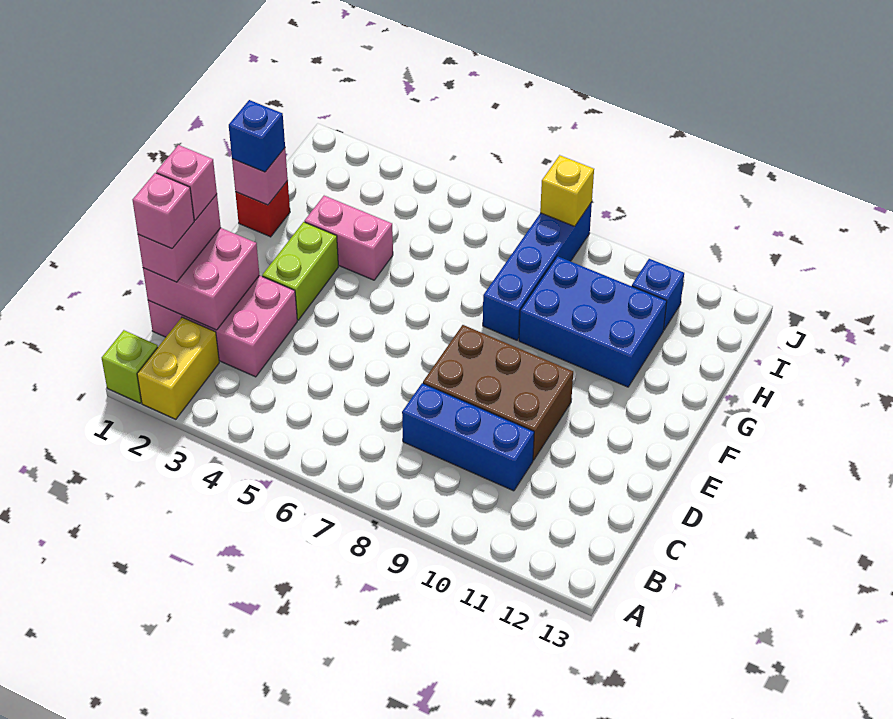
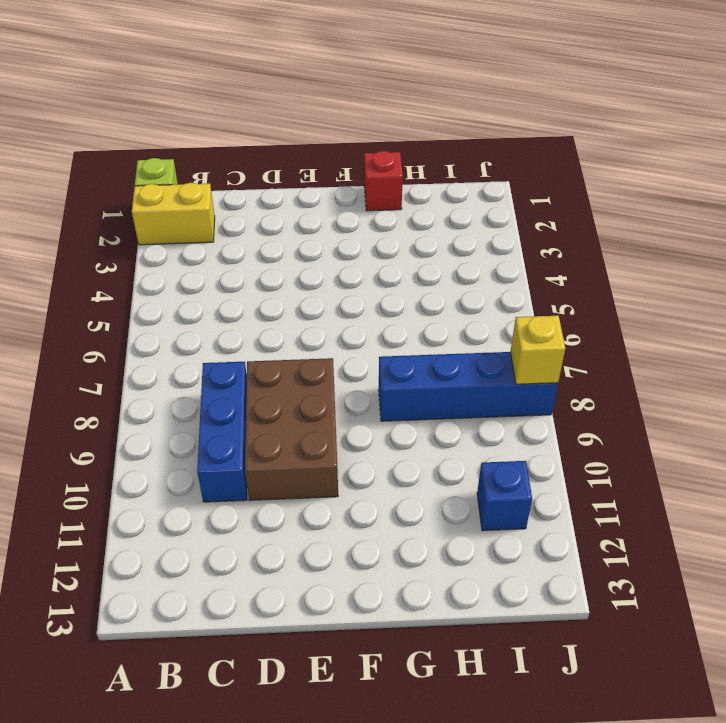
none -> pink 2x3 brick [148,275,297,377]
none -> lime 1x2 brick [262,222,338,320]
none -> pink 1x2 brick [304,196,393,280]

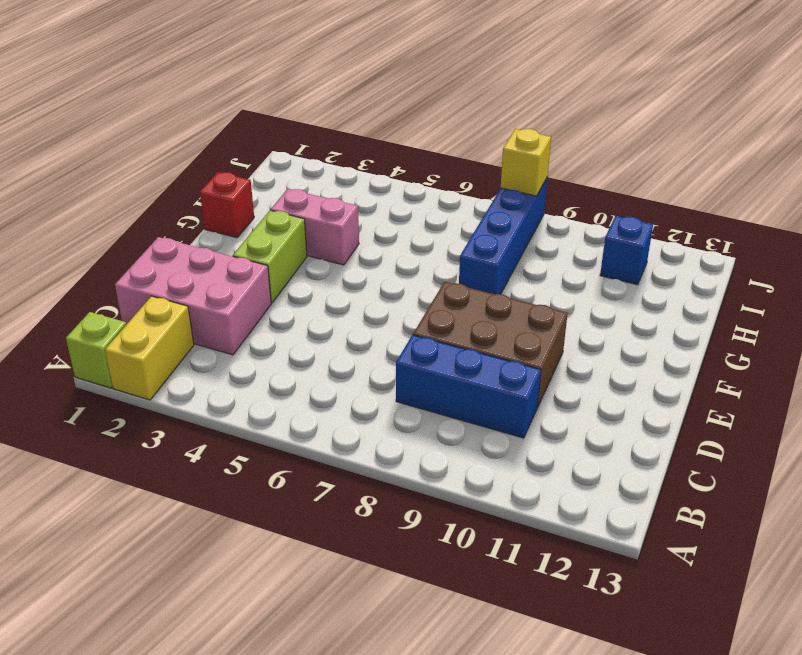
none -> blue 2x3 brick [519,256,667,387]
none -> pink 2x2 brick [143,228,259,330]
none -> pink 1x1 brick [232,148,288,205]

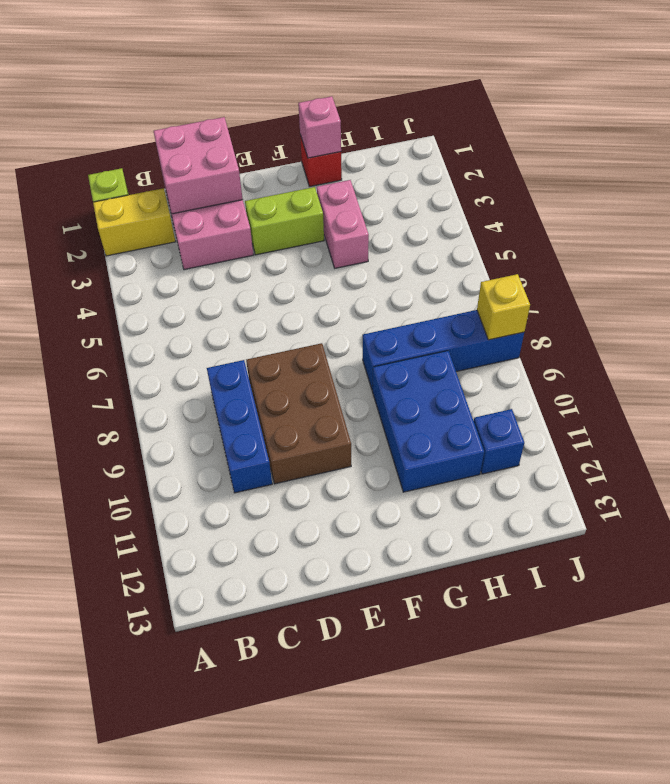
none -> pink 1x2 brick [138,194,221,282]
none -> blue 1x1 brick [229,100,285,172]
none -> pink 1x1 brick [133,173,194,249]

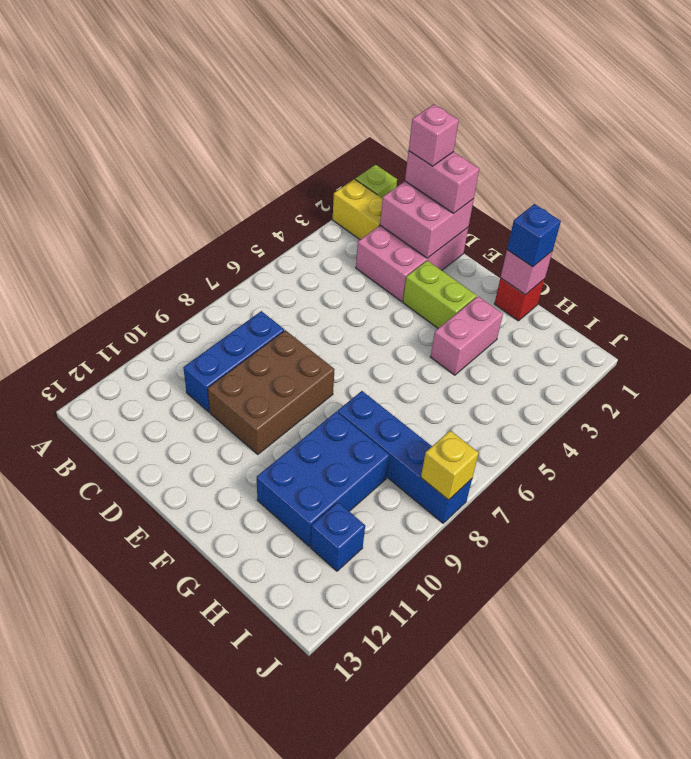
none -> pink 1x1 brick [156,145,217,220]

